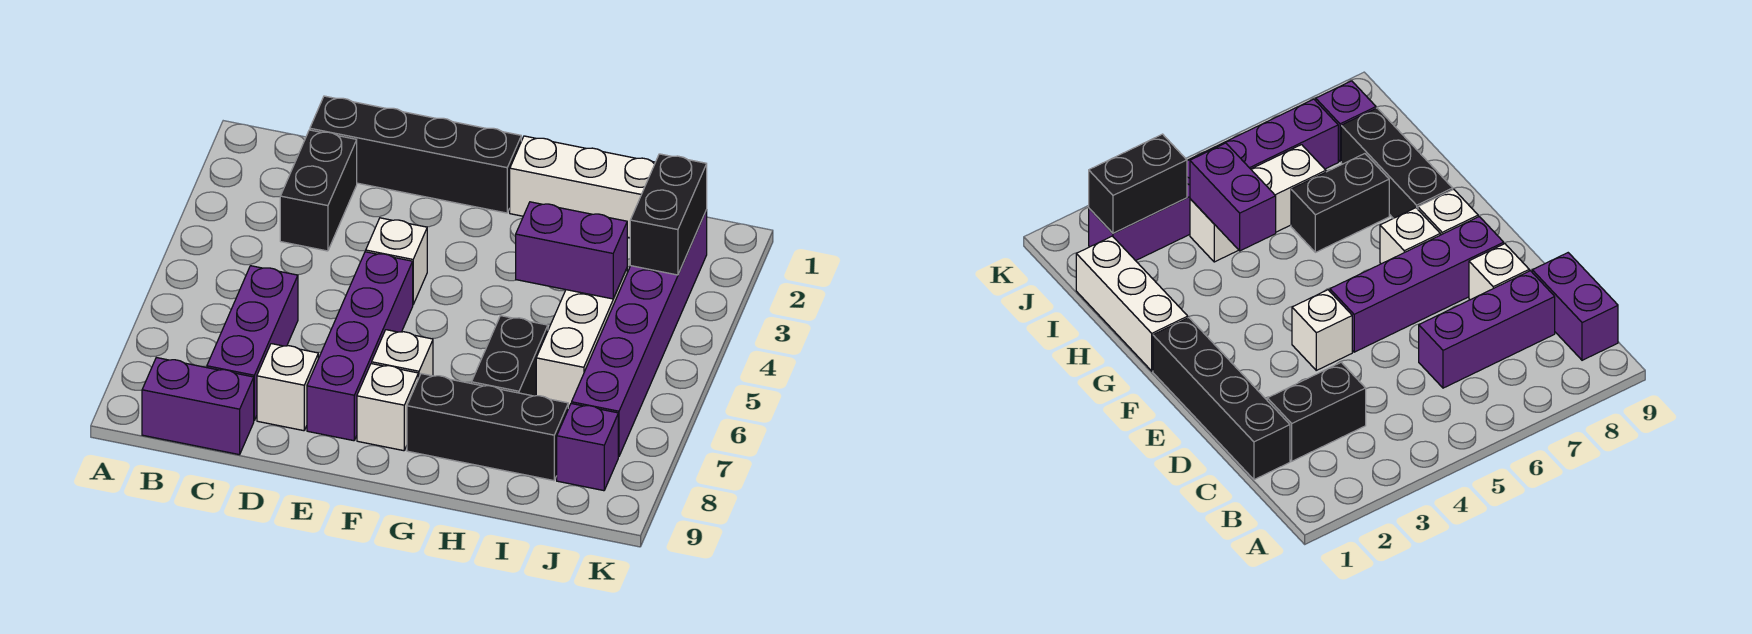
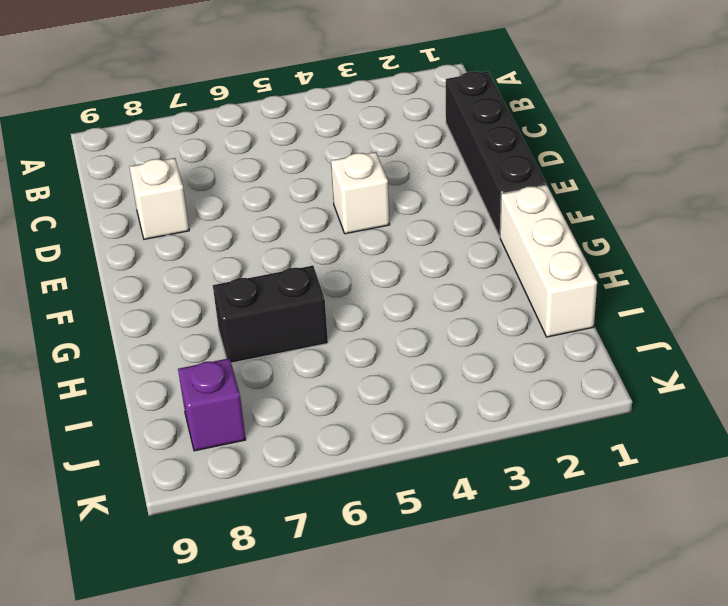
none -> purple 1x2 brick [142,358,254,455]
none -> black 1x2 brick [280,130,357,251]
none -> purple 1x3 brick [207,266,298,420]

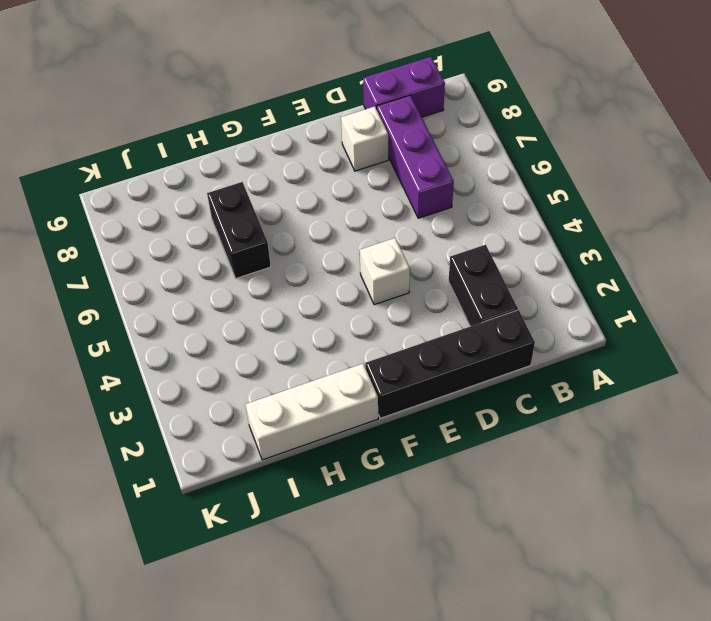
none -> purple 1x4 brick [307,252,413,441]
none -> white 1x1 brick [372,330,433,379]
none -> white 1x1 brick [357,364,418,451]

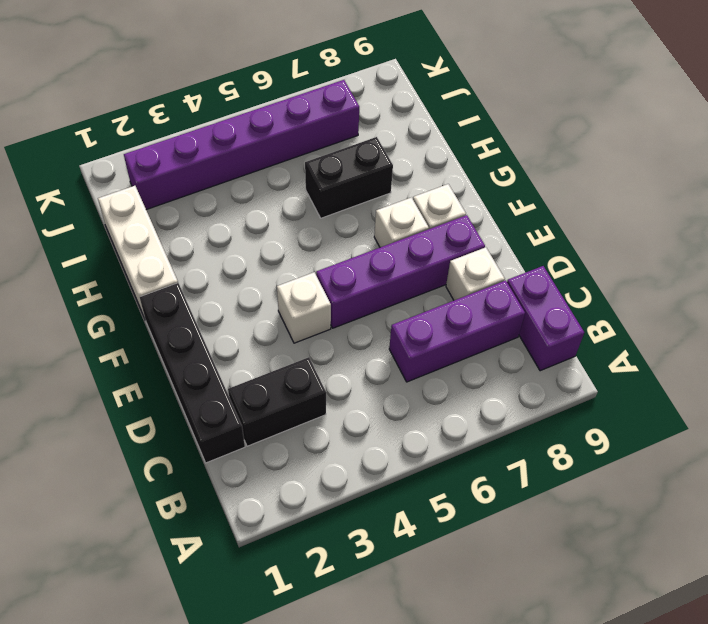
none -> black 1x3 brick [407,374,568,481]
none -> white 1x3 brick [536,269,627,408]
none -> purple 1x1 brick [557,403,618,491]

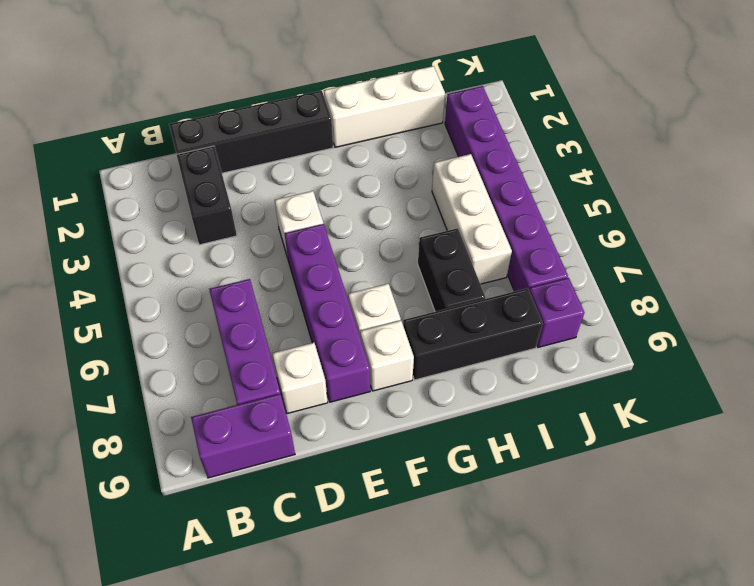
none -> purple 1x2 brick [516,202,627,299]
none -> black 1x2 brick [630,154,707,275]

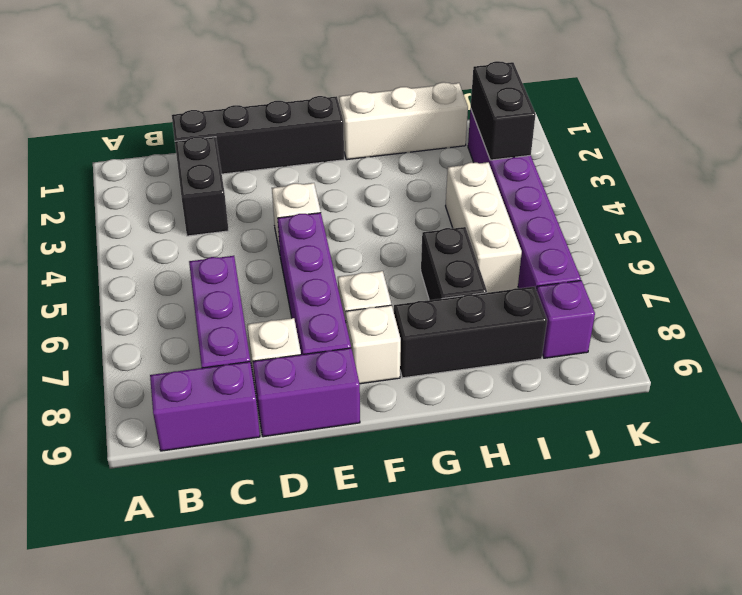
purple 1x2 brick [253,348,360,437] -> purple 1x2 brick moved to [516,202,627,299]

